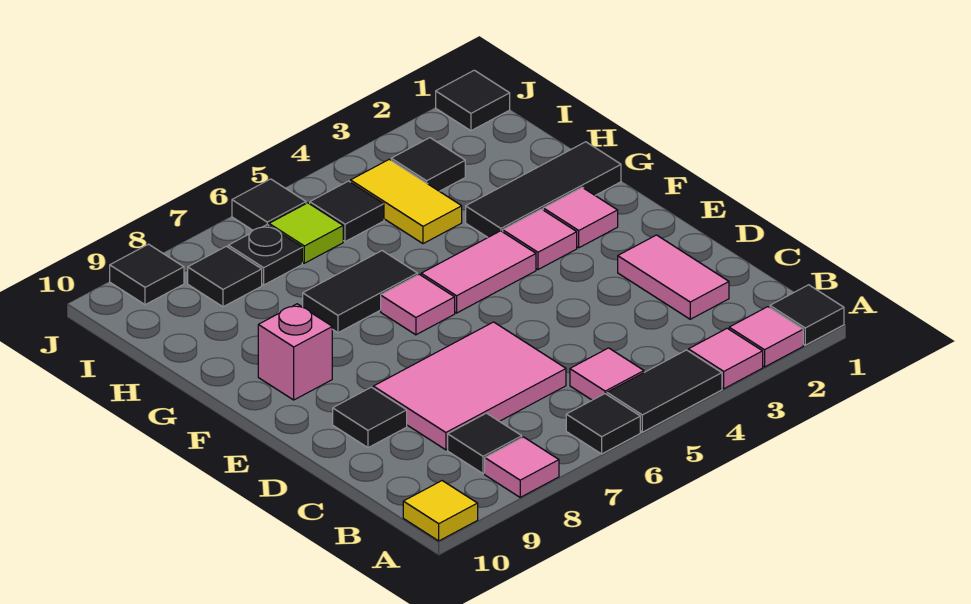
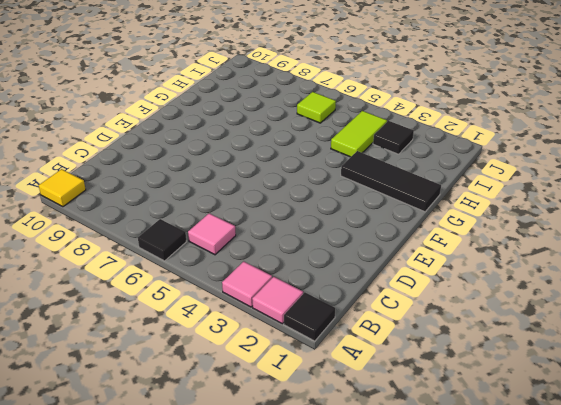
lime 1x2 tile [331,111,387,157] -> yellow 1x2 tile [351,159,462,244]
none -> black 1x2 tile [607,350,722,432]
none -> pink 1x1 tile [485,437,559,497]
none -> black 1x1 tile [448,413,522,474]

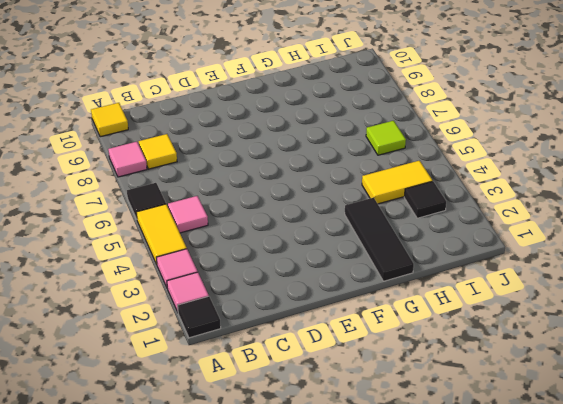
yellow 1x2 tile [136,204,187,264] -> black 1x2 tile [607,350,722,432]
yellow 1x1 tile [139,134,177,169] -> black 1x1 tile [448,413,522,474]
none -> pink 1x2 tile [618,235,729,319]
none -> pink 2x3 tile [373,322,566,450]
none -> black 1x1 tile [333,387,407,448]

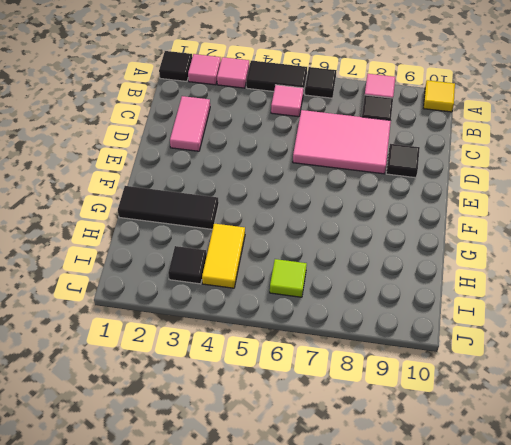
none -> pink 1x1 tile [543,187,618,248]
none -> pink 1x1 tile [503,209,577,270]
none -> pink 1x2 tile [421,231,536,313]

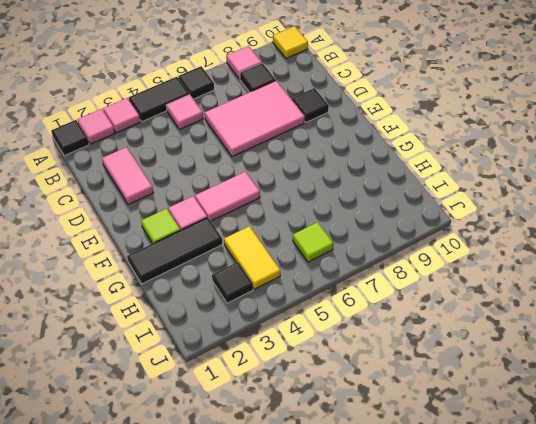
lime 1x1 tile [141,209,180,243] -> pink 1x1 tile [543,187,618,248]
none -> pink 1x1 tile [381,274,455,335]
none -> pink 1x1 brick [258,304,332,400]
none -> black 1x2 tile [303,251,418,333]

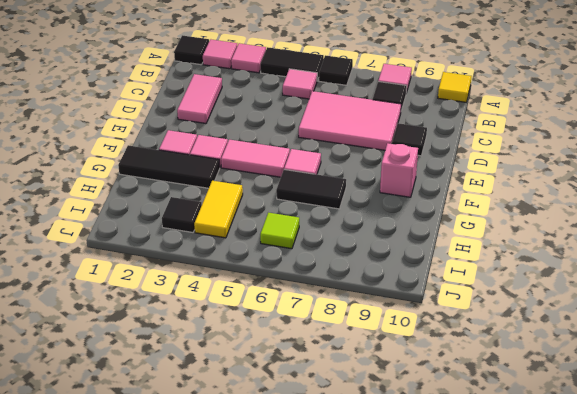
none -> black 1x1 tile [310,181,384,242]
none -> black 1x1 plate [228,225,302,285]
none -> black 1x1 tile [188,246,262,307]

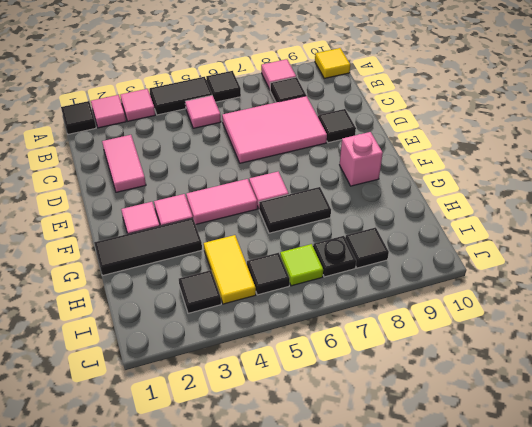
none -> black 1x1 tile [436,70,510,131]
none -> black 1x1 tile [232,179,306,230]
none -> black 1x1 tile [110,244,184,305]

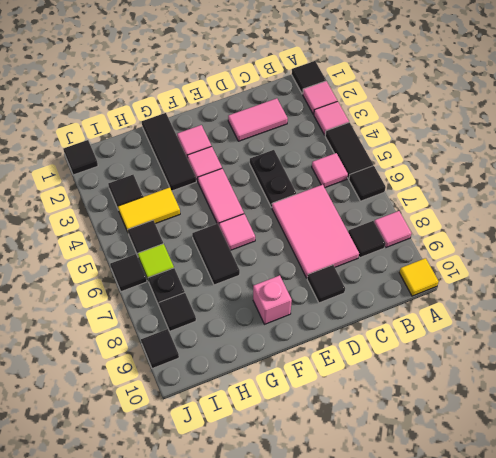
black 1x2 plate [250,150,296,207] -> none

